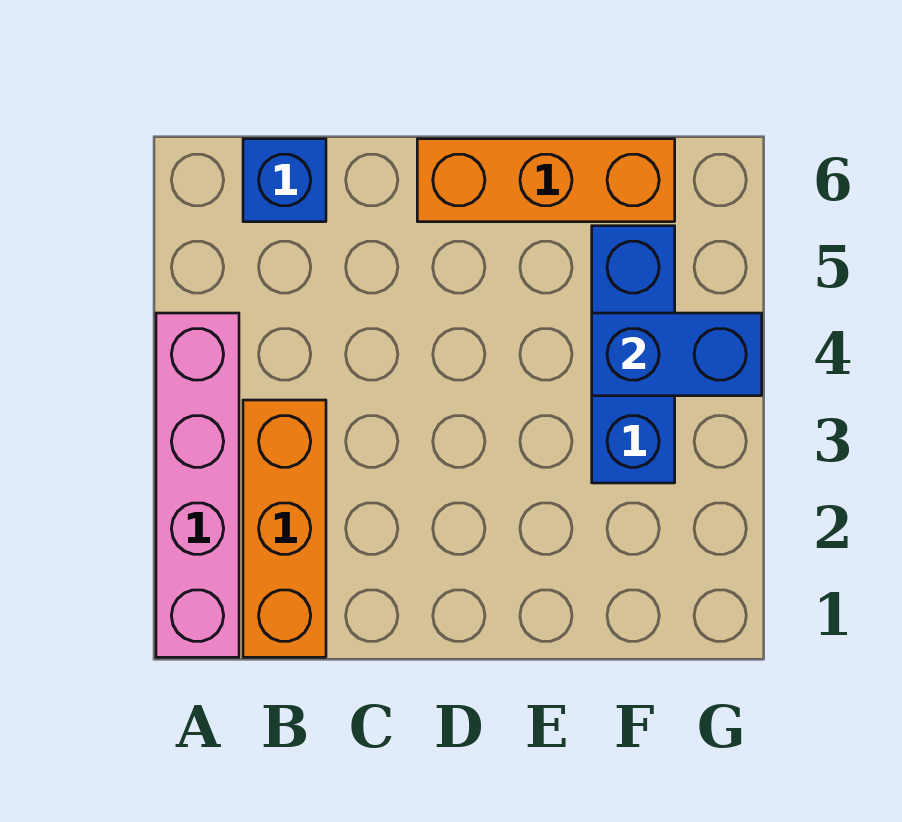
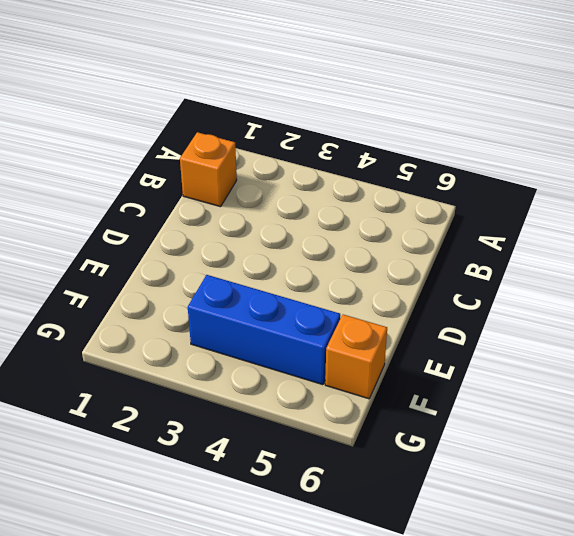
orange 1x1 brick [180,132,237,207] -> orange 1x3 brick [243,400,326,657]
orange 1x1 brick [325,315,387,399] -> orange 1x3 brick [417,139,675,222]
none -> pink 1x4 brick [156,313,239,657]
none -> blue 1x1 brick [243,139,326,222]

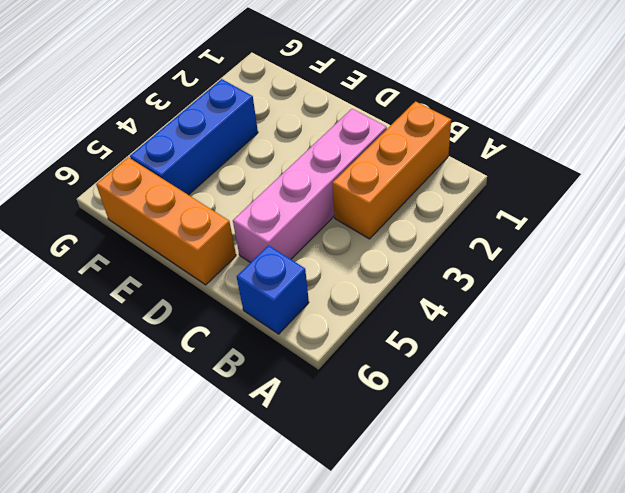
pink 1x4 brick [233,109,387,263] -> pink 1x4 brick moved to [156,313,239,657]
none -> blue 1x2 brick [592,313,762,396]

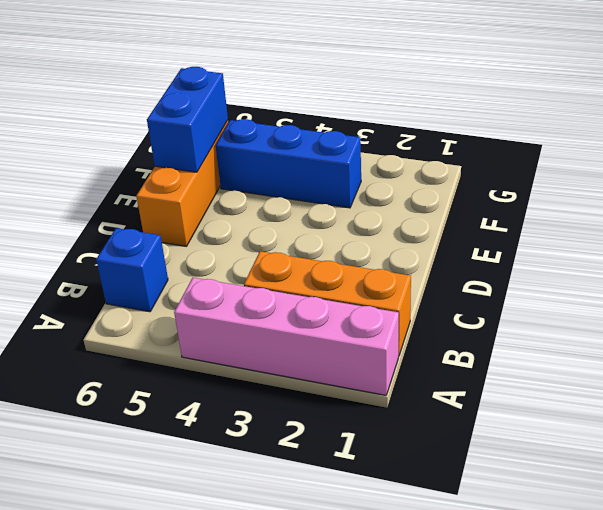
blue 1x2 brick [147,67,228,172] -> blue 1x2 brick moved to [592,313,762,396]

